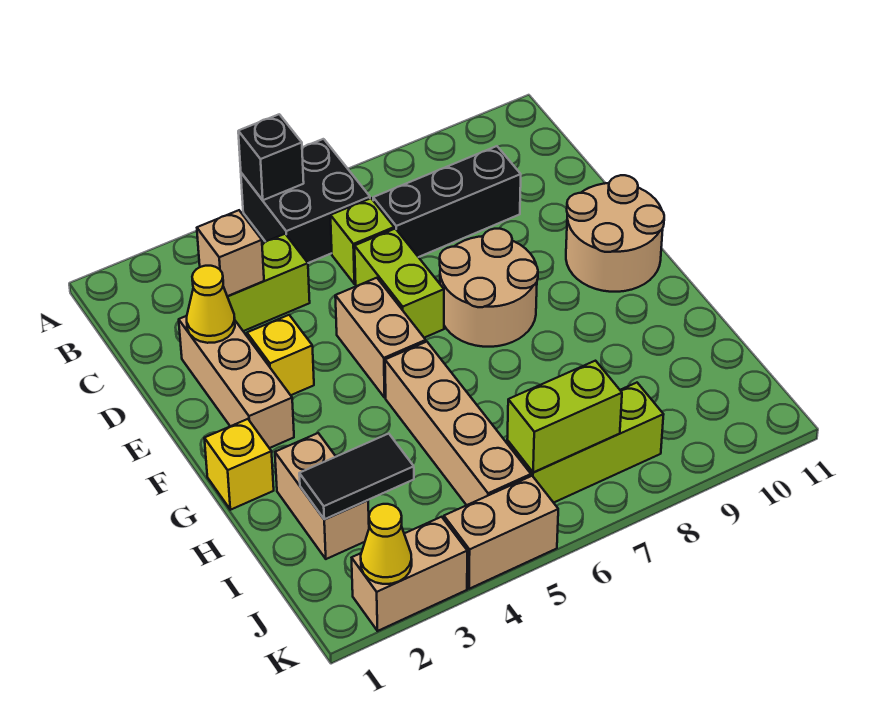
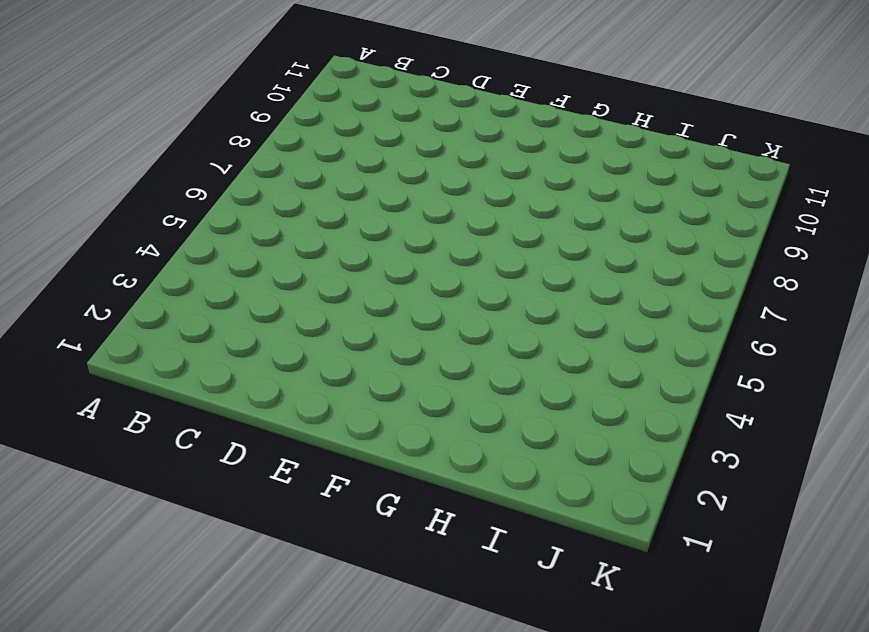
none -> black 2x2 brick [241,139,370,263]
none -> lime 1x2 brick [227,234,310,331]
none -> lime 1x1 brick [331,198,394,284]

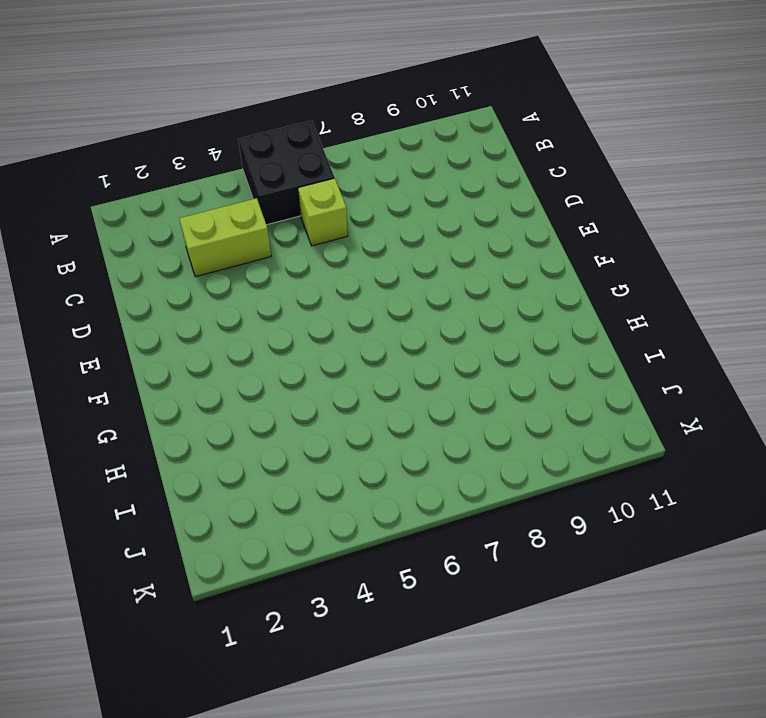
none -> black 1x3 brick [373,146,521,257]
none -> tan 1x3 brick [179,316,294,448]
none -> lime 1x2 brick [355,229,444,338]

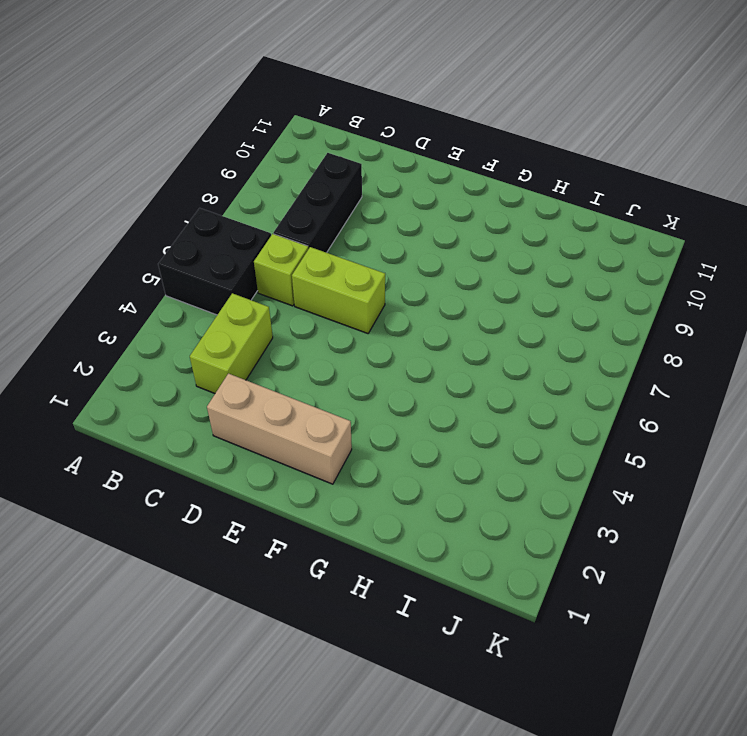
none -> yellow 1x1 brick [247,315,314,395]
none -> tan 1x2 brick [335,278,426,398]
none -> tan 2x2 round brick [440,229,538,347]

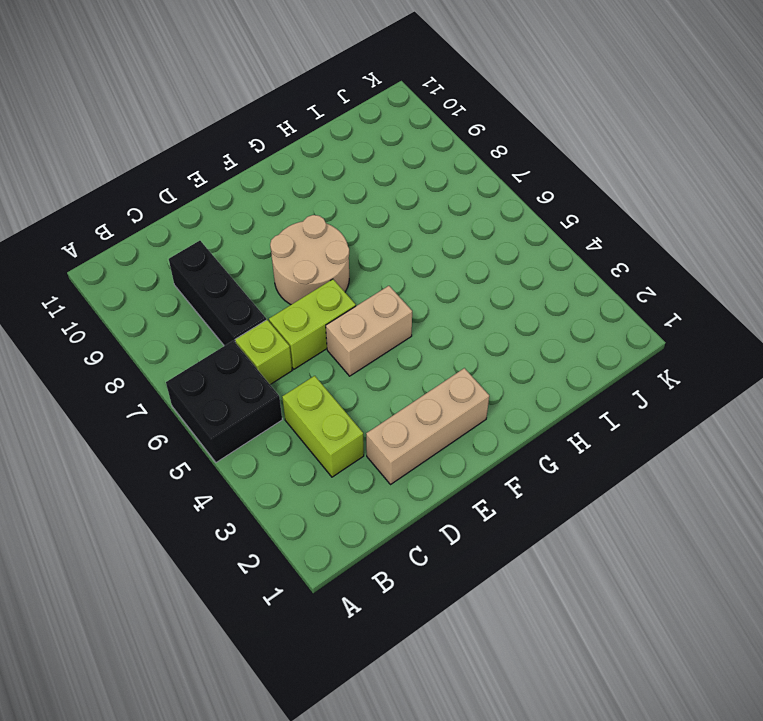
none -> yellow 1x1 brick [247,315,314,395]
none -> tan 2x2 round brick [566,175,664,292]
none -> yellow 1x1 brick [204,419,274,510]

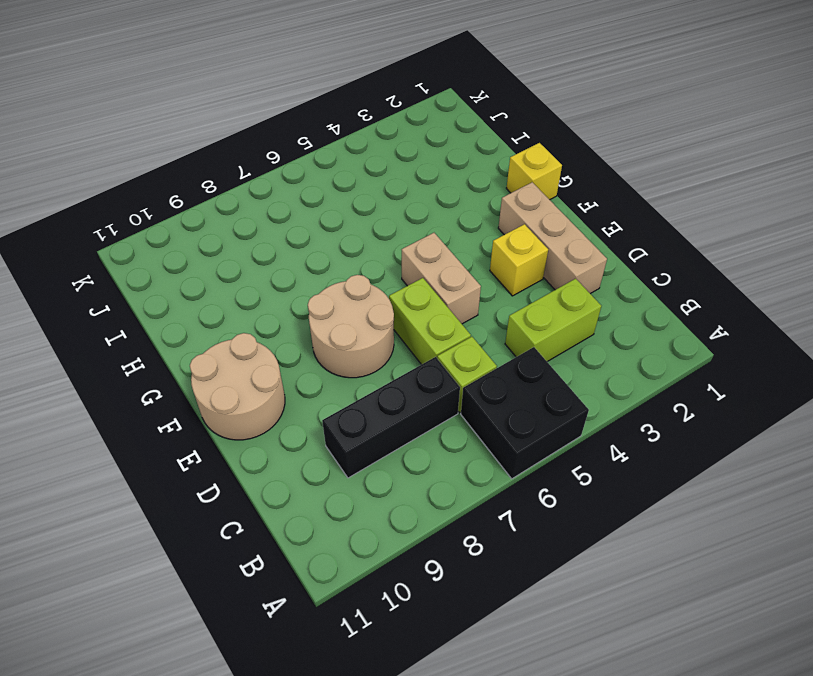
none -> tan 1x4 brick [385,342,531,505]
none -> tan 1x2 brick [275,433,369,559]
none -> lime 1x3 brick [507,383,664,503]

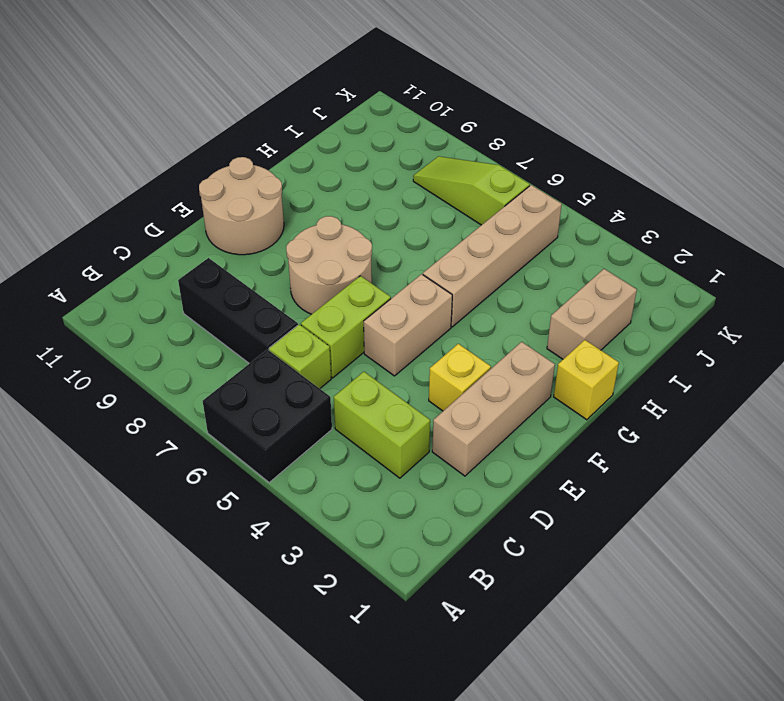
lime 1x3 slope [413,156,530,225] -> lime 1x3 brick [507,383,664,503]
none -> tan 1x2 brick [352,517,467,631]
none -> tan 1x2 brick [444,476,558,589]
none -> black 1x1 brick [238,114,304,200]

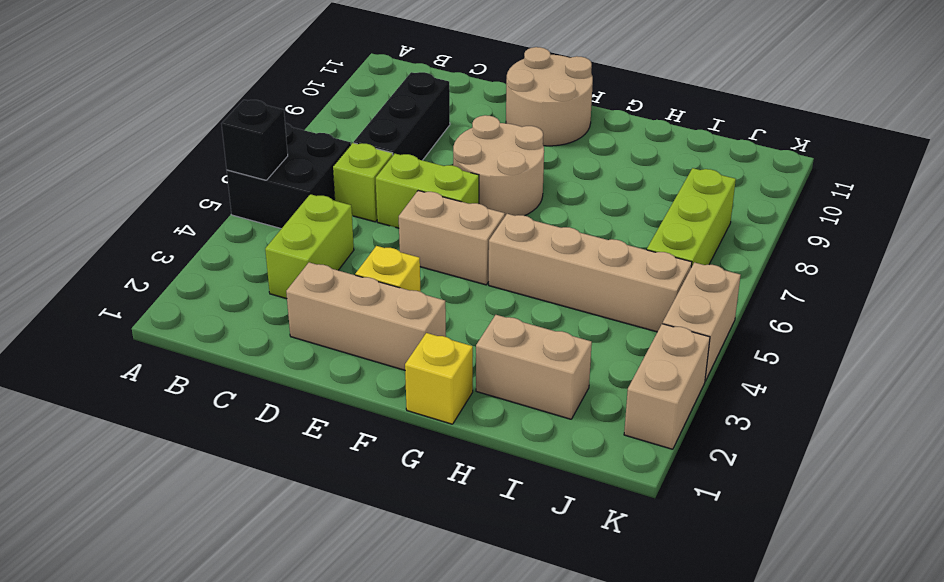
none -> tan 1x1 brick [197,210,264,296]
none -> yellow 1x1 cone [187,266,235,343]
none -> black 1x2 tile [299,434,414,519]

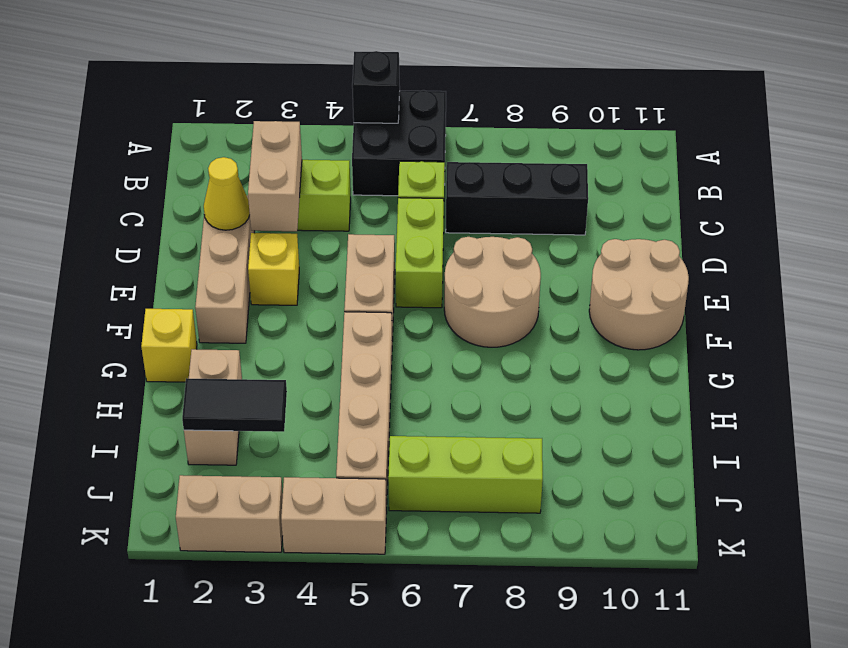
tan 1x2 brick [248,121,302,231] -> tan 1x1 brick [197,210,264,296]
none -> lime 1x2 brick [507,361,622,472]
none -> yellow 1x1 cone [361,504,412,584]

